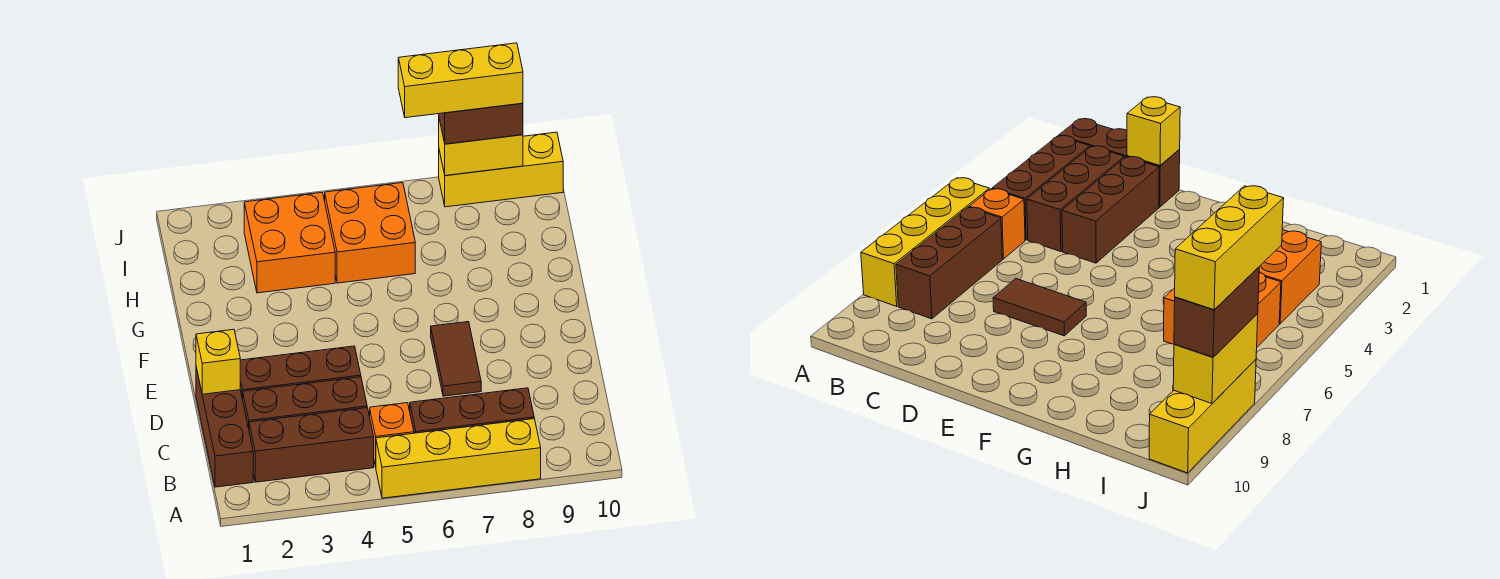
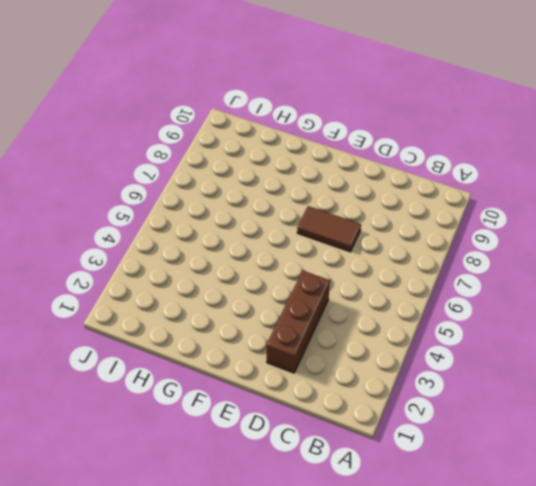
none -> yellow 1x4 brick [376,419,541,498]
none -> brown 1x3 brick [196,367,253,487]
none -> brown 1x3 brick [249,408,374,482]

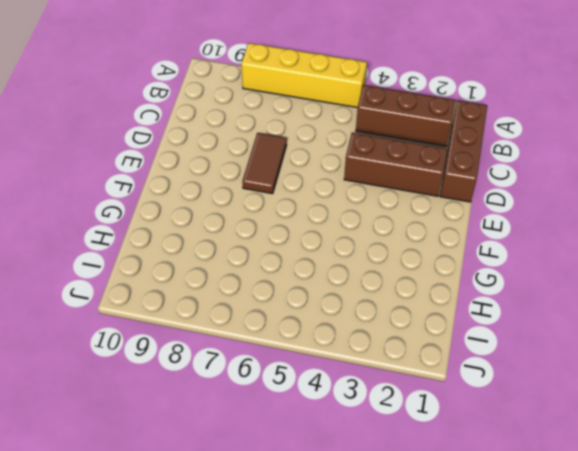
none -> orange 1x1 brick [370,403,414,467]
none -> brown 1x3 brick [410,388,534,433]
none -> brown 1x3 brick [243,377,367,428]

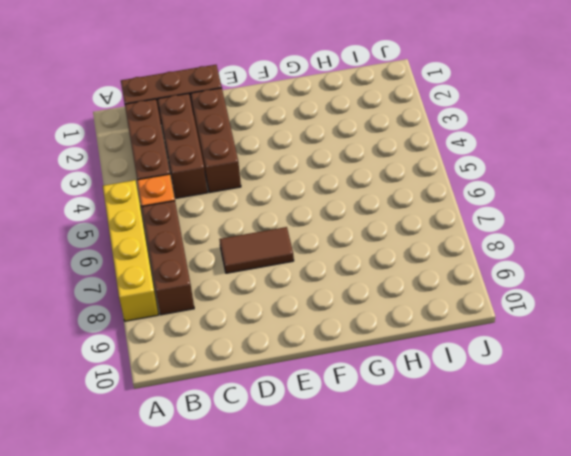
none -> orange 2x2 brick [244,193,335,293]
none -> orange 2x2 brick [325,183,415,283]
none -> yellow 1x3 brick [439,132,563,207]

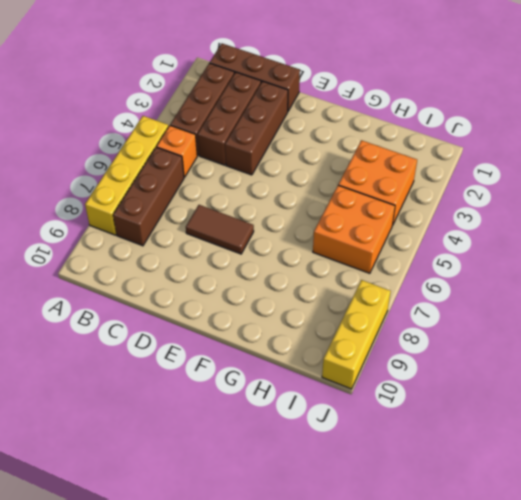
none -> yellow 1x1 brick [196,329,240,394]
none -> yellow 1x2 brick [439,119,523,176]
none -> brown 1x2 brick [439,103,523,144]

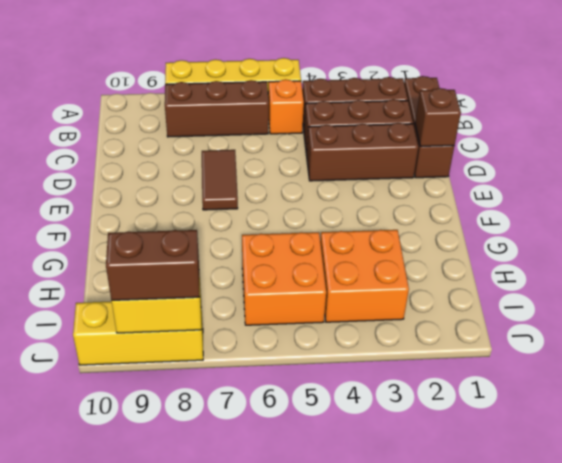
brown 1x1 brick [415,88,461,146] -> yellow 1x1 brick [196,329,240,394]
none -> yellow 1x3 brick [398,43,523,118]

